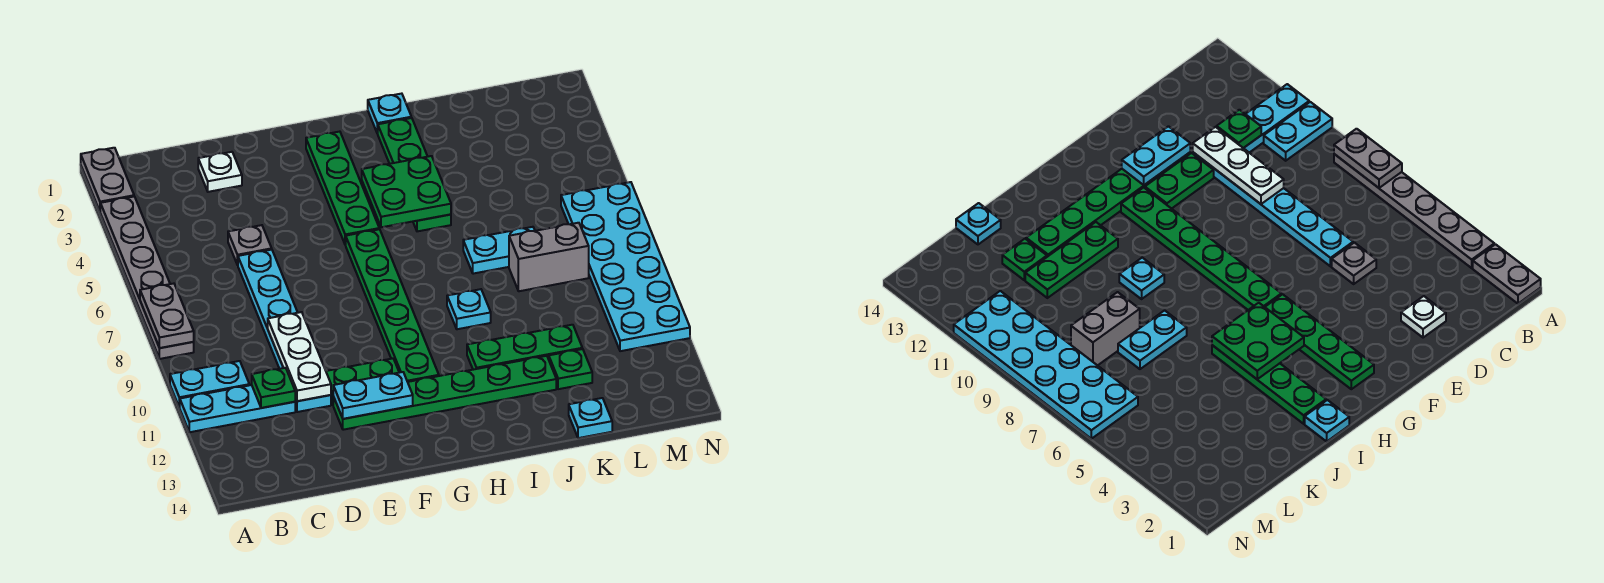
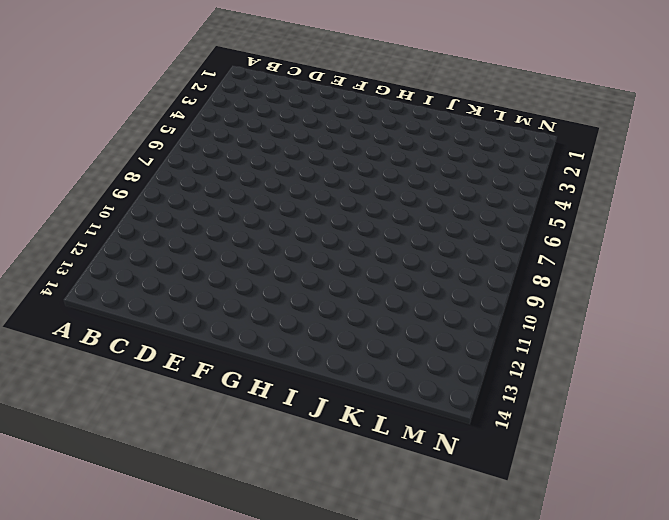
none -> grey 1x2 plate [81,148,134,211]
none -> grey 1x6 plate [100,197,194,359]
none -> cyan 1x2 plate [170,361,249,408]

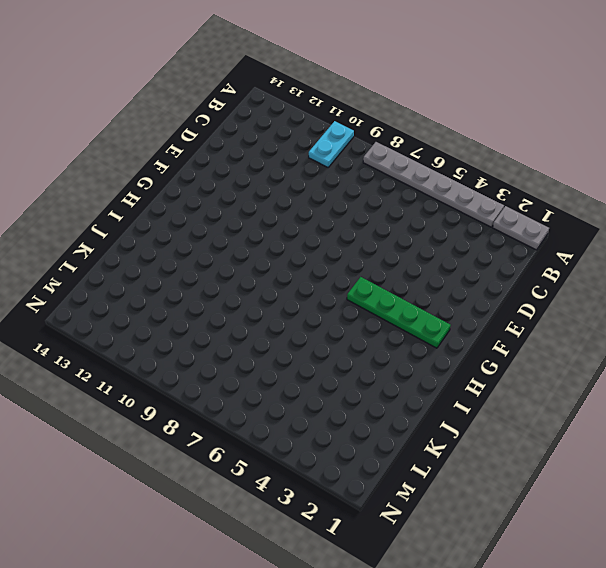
none -> cyan 1x3 plate [180,385,295,432]
none -> white 1x1 plate [198,152,242,192]
none -> grey 1x1 plate [228,225,272,265]

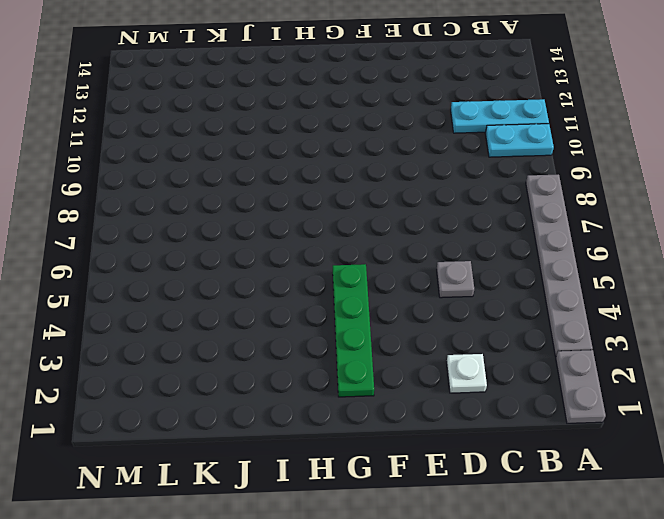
none -> cyan 1x6 plate [238,250,331,412]
none -> green 1x2 plate [326,358,399,405]
none -> green 1x6 plate [333,356,556,430]

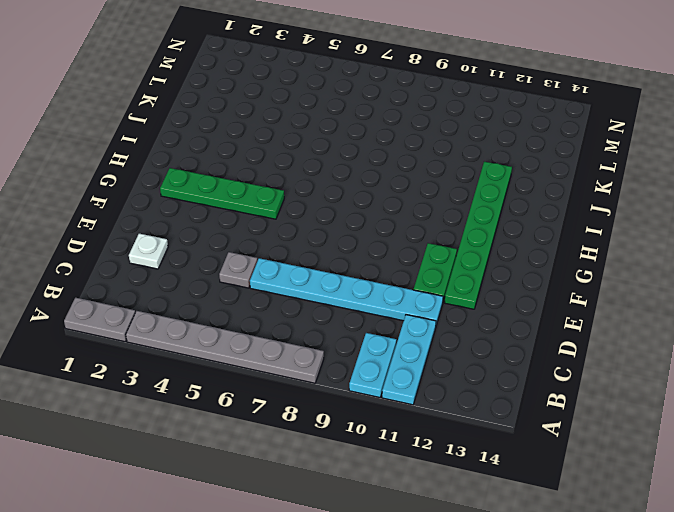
none -> green 1x6 plate [346,229,439,382]
none -> cyan 1x1 plate [368,94,411,133]
none -> green 1x4 plate [377,118,451,231]

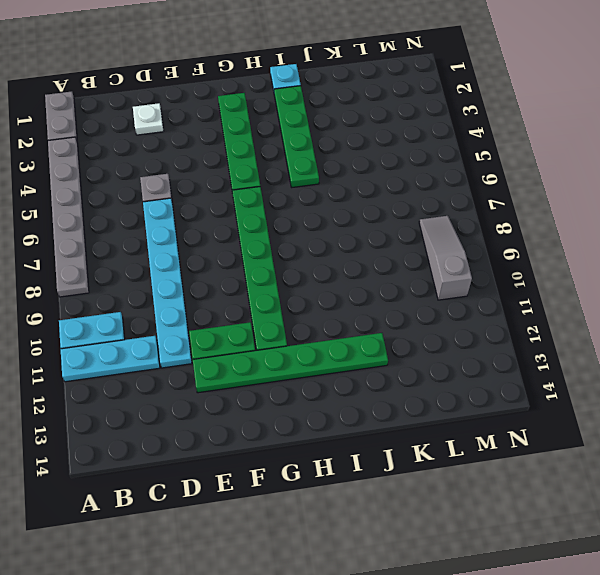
grey 1x3 slope [419,216,472,300] -> cyan 2x6 plate [561,182,690,351]
none -> cyan 1x1 plate [447,289,491,329]
none -> green 1x3 plate [467,325,582,370]
none -> cyan 1x2 plate [463,227,535,274]

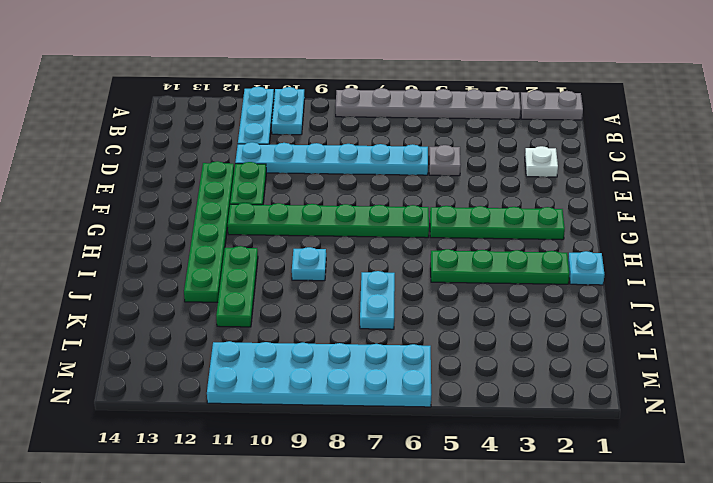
none -> grey 1x2 brick [509,223,589,291]
none -> green 1x1 plate [549,349,592,389]
none -> cyan 1x1 plate [569,398,612,438]

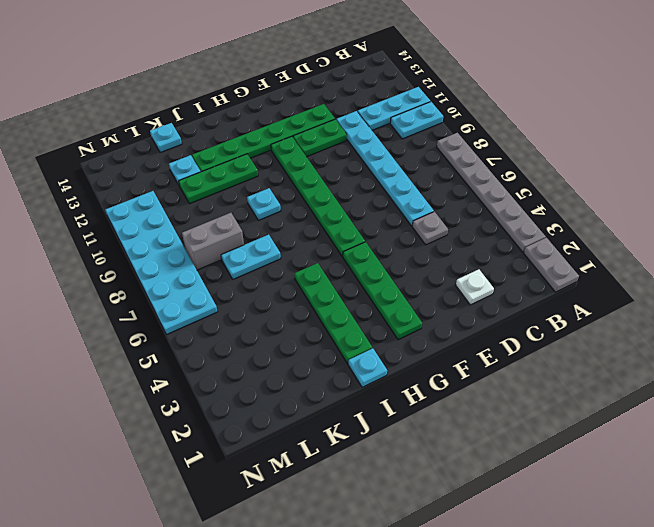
cyan 1x1 plate [169,155,201,185] -> green 1x1 plate [549,349,592,389]
none -> grey 1x2 plate [140,284,194,348]
none -> green 1x1 plate [252,368,295,408]
none -> white 1x3 plate [268,312,331,401]

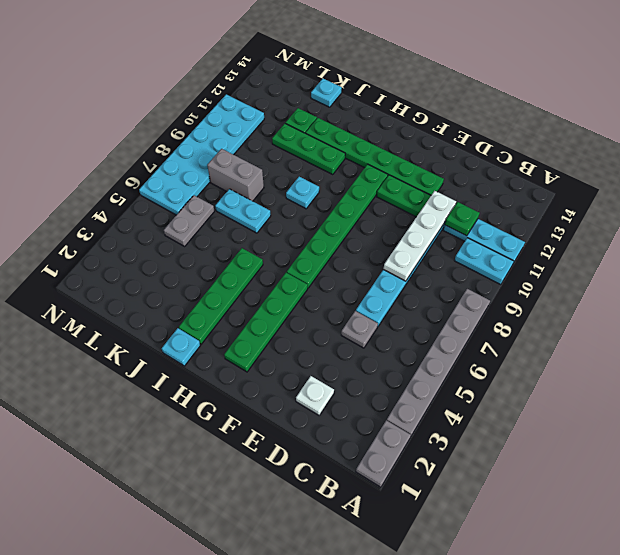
white 1x4 plate [383,191,456,281] -> white 1x3 plate [268,312,331,401]
grey 1x2 plate [164,195,214,246] -> grey 1x2 plate moved to [140,284,194,348]
none -> cyan 1x2 plate [333,372,413,419]
none -> green 2x2 plate [362,156,451,227]

